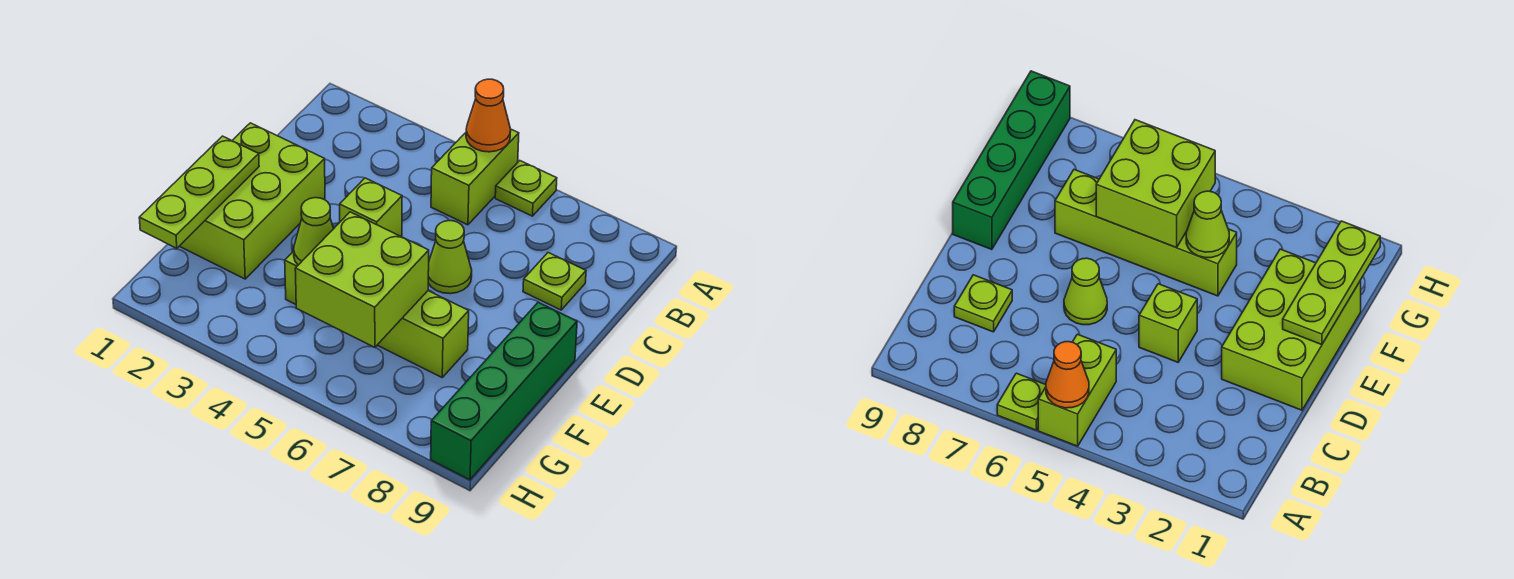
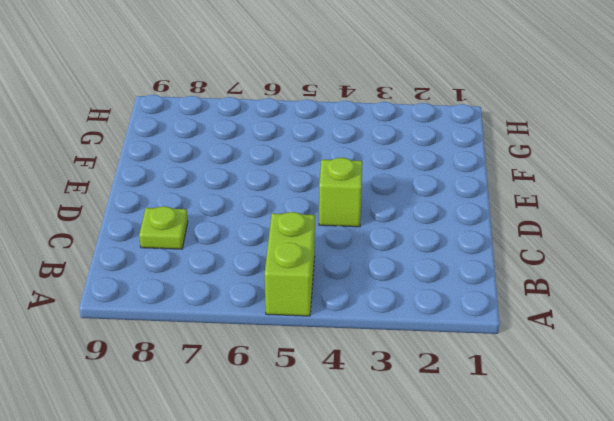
none -> lime 1x1 plate [495,161,557,216]
none -> lime 2x3 brick [180,123,325,279]
none -> lime 1x1 cone [428,221,472,294]

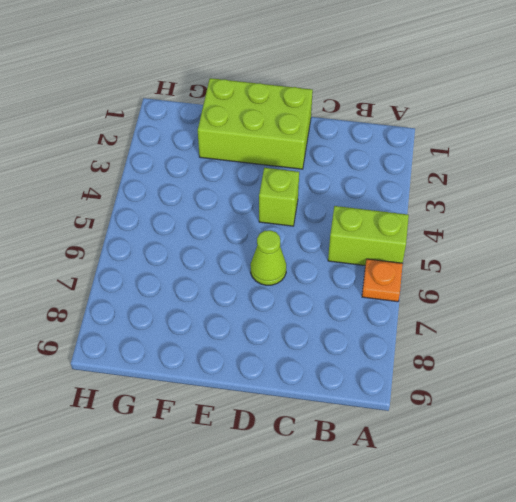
orange 1x1 plate [362,259,403,302] -> lime 1x1 plate [495,161,557,216]
none -> lime 1x1 plate [523,253,586,310]
none -> green 1x4 brick [431,302,577,480]
none -> lime 1x4 brick [285,251,469,377]

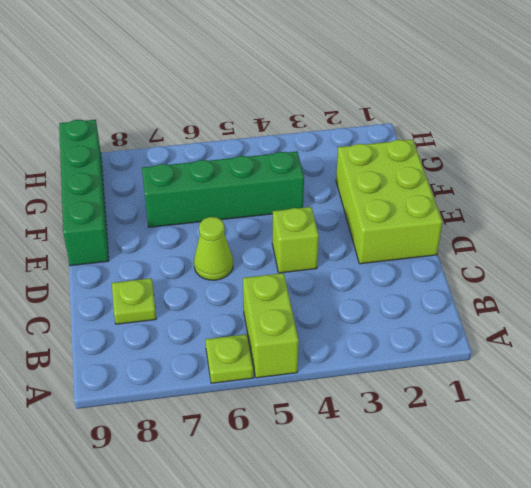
green 1x4 brick [142,151,304,227] -> lime 1x4 brick [285,251,469,377]
none -> orange 1x1 cone [466,79,511,152]
none -> lime 1x3 plate [139,136,259,248]
none -> lime 1x1 cone [294,198,333,265]

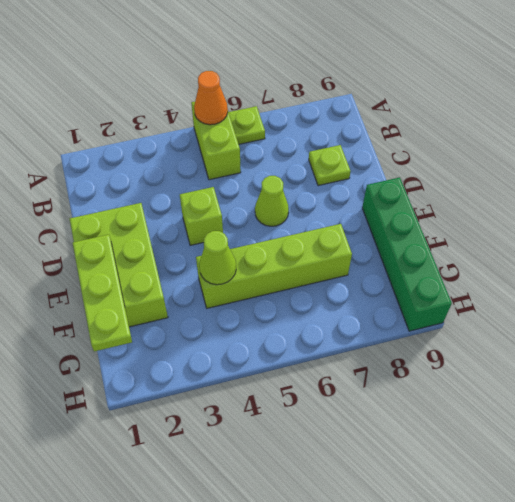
none -> lime 2x2 brick [295,212,429,347]

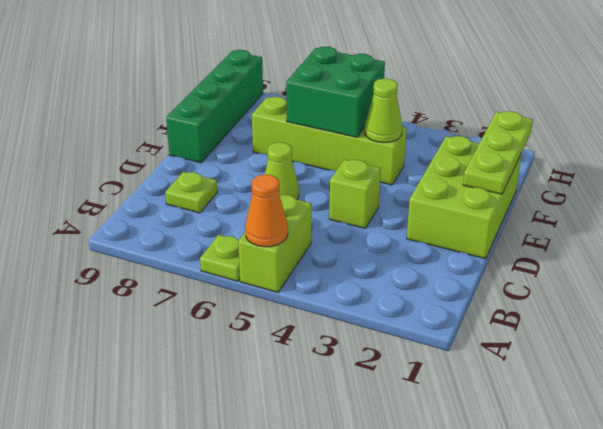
green 2x2 brick [286,47,385,137] -> lime 2x2 brick [295,212,429,347]

